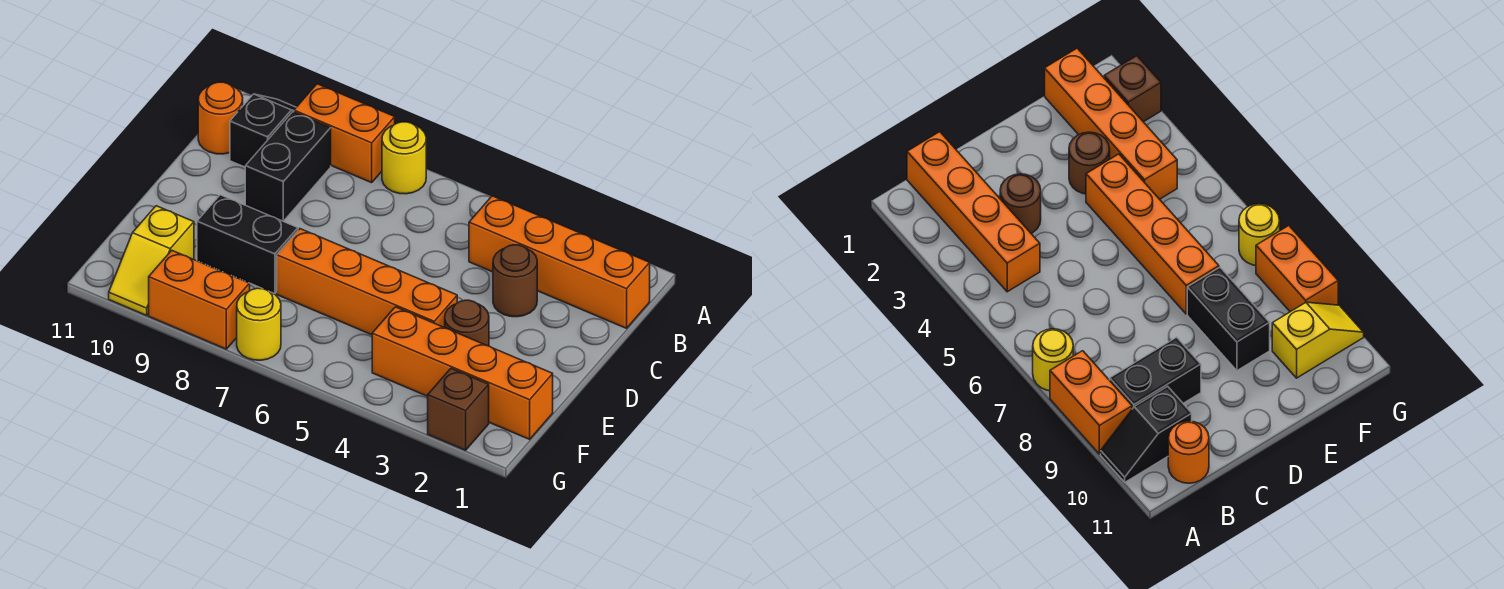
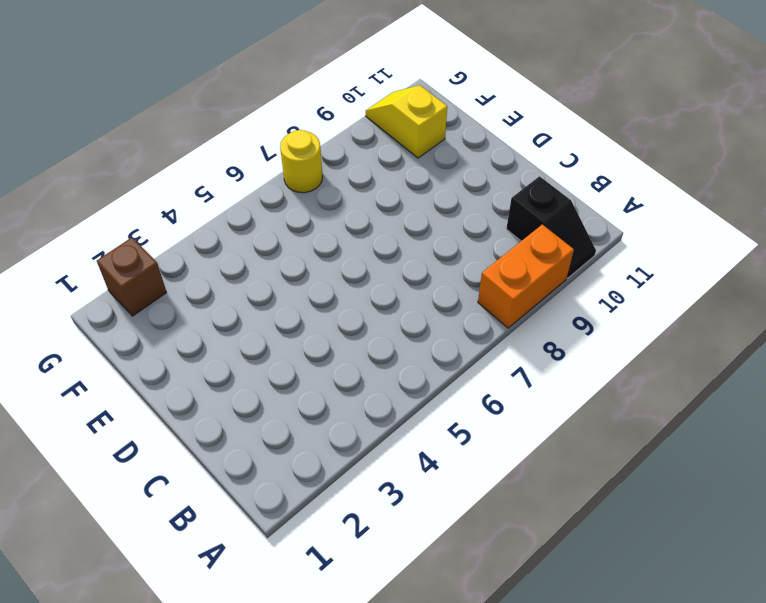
none -> yellow 1x1 round brick [382,122,426,194]
none -> orange 1x4 brick [469,196,650,328]
none -> black 1x2 brick [245,112,331,221]

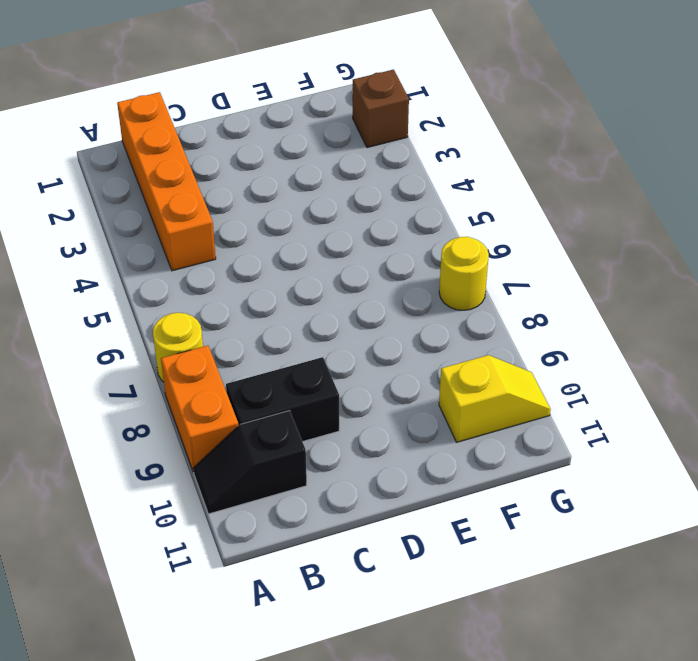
none -> orange 1x1 round brick [198,82,243,154]
none -> brown 1x1 round brick [493,245,537,317]
none -> brown 1x1 round brick [445,300,489,346]

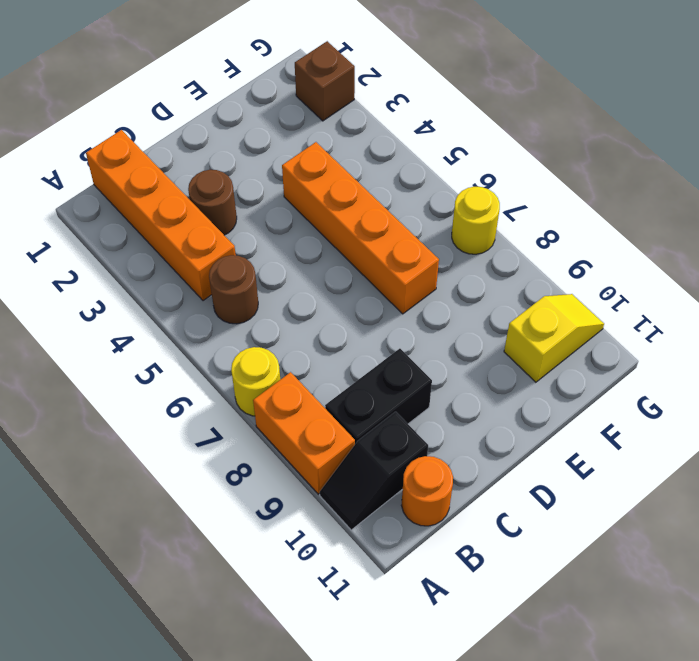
brown 1x1 round brick [209,255,258,324] -> brown 1x1 round brick moved to [445,300,489,346]
none -> black 1x2 brick [197,195,298,294]
none -> orange 1x4 brick [372,307,553,439]
none -> orange 1x2 brick [149,250,250,349]

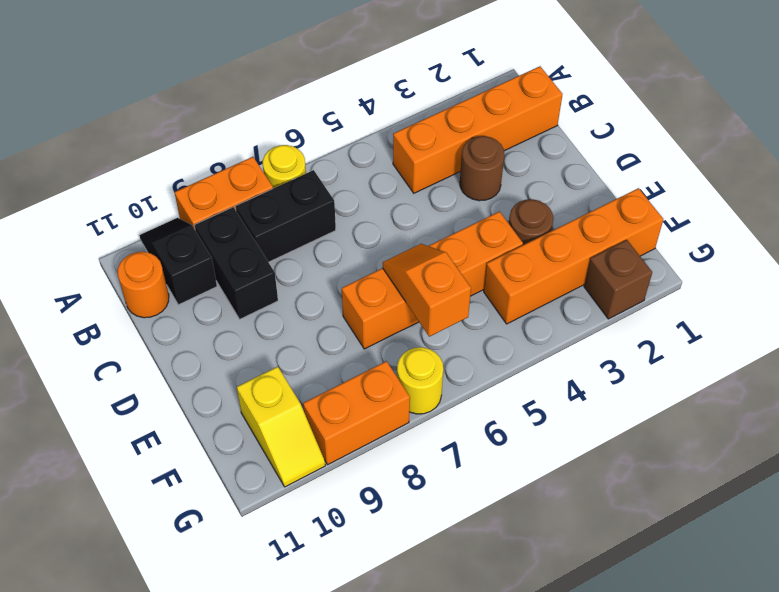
black 1x2 brick [236,170,336,262] -> black 1x2 brick moved to [197,195,298,294]
orange 1x2 slope [383,244,471,337] -> none

